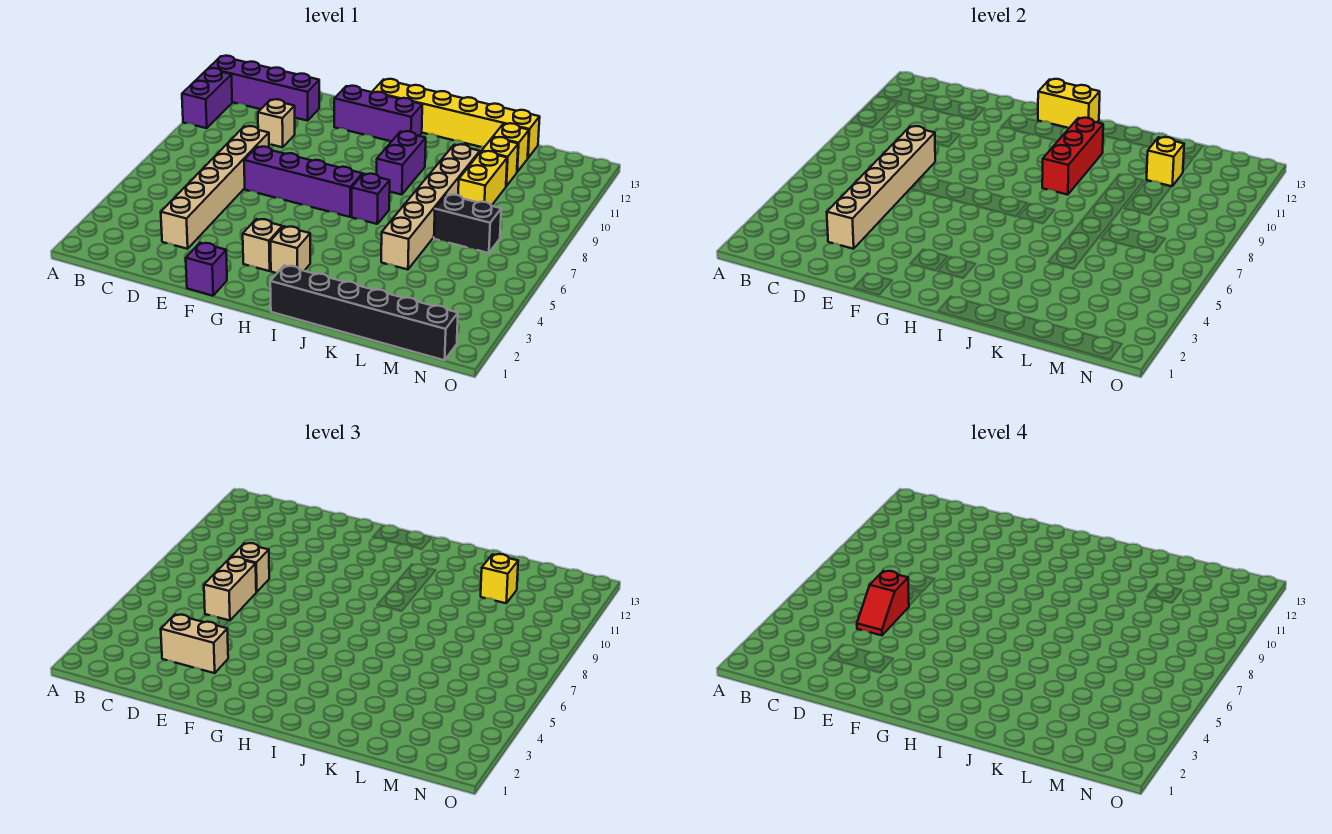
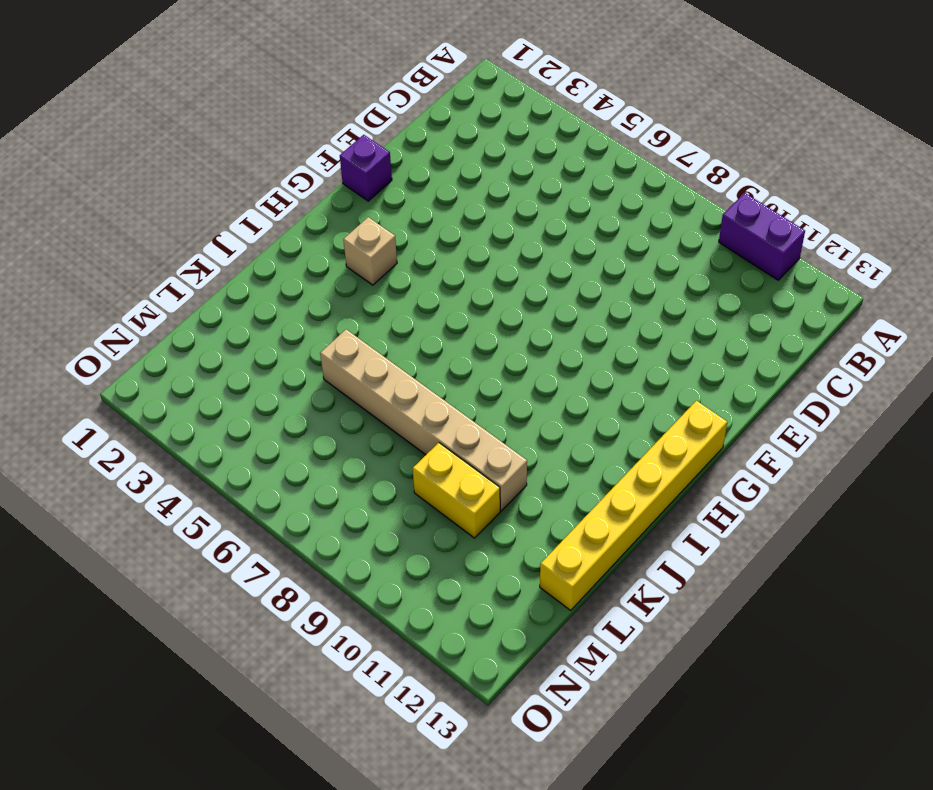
none -> purple 1x4 brick [209,56,319,121]
none -> tan 1x6 brick [161,126,269,249]
none -> tan 1x1 brick [258,99,295,147]

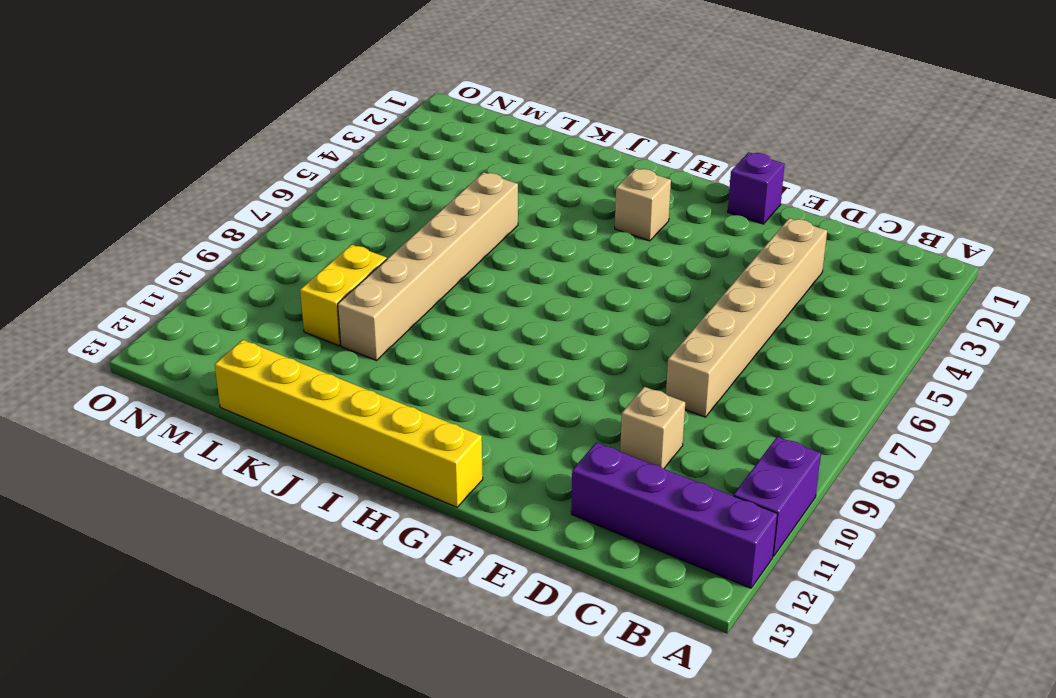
none -> purple 1x4 brick [244,147,362,217]
none -> purple 1x3 brick [334,86,422,141]
none -> tan 1x1 brick [243,219,282,271]

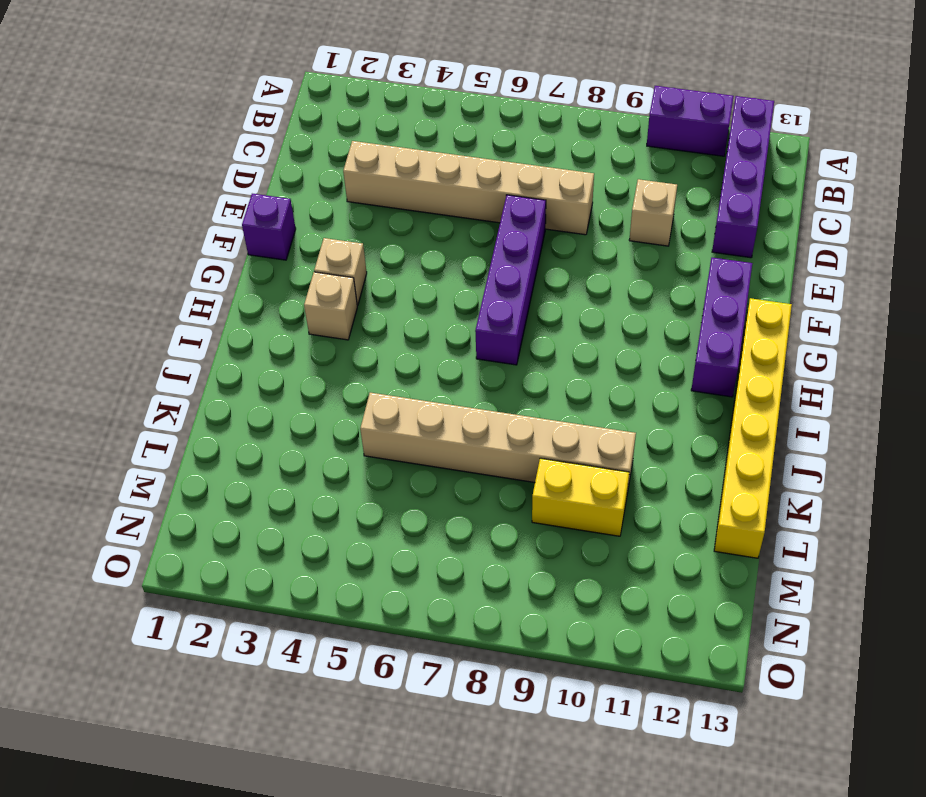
none -> black 1x6 brick [270,266,458,360]
none -> purple 1x1 brick [352,174,390,224]
none -> purple 1x2 brick [376,131,426,195]

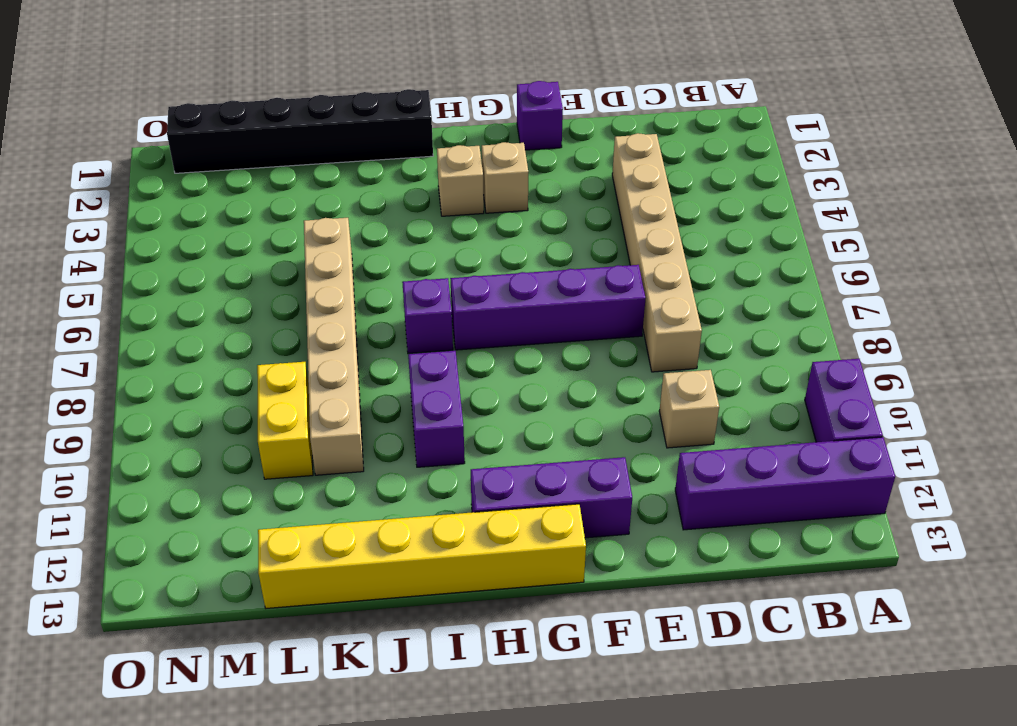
none -> black 1x2 brick [434,195,501,253]
none -> yellow 1x1 brick [482,137,518,186]
none -> yellow 1x1 brick [493,123,529,172]

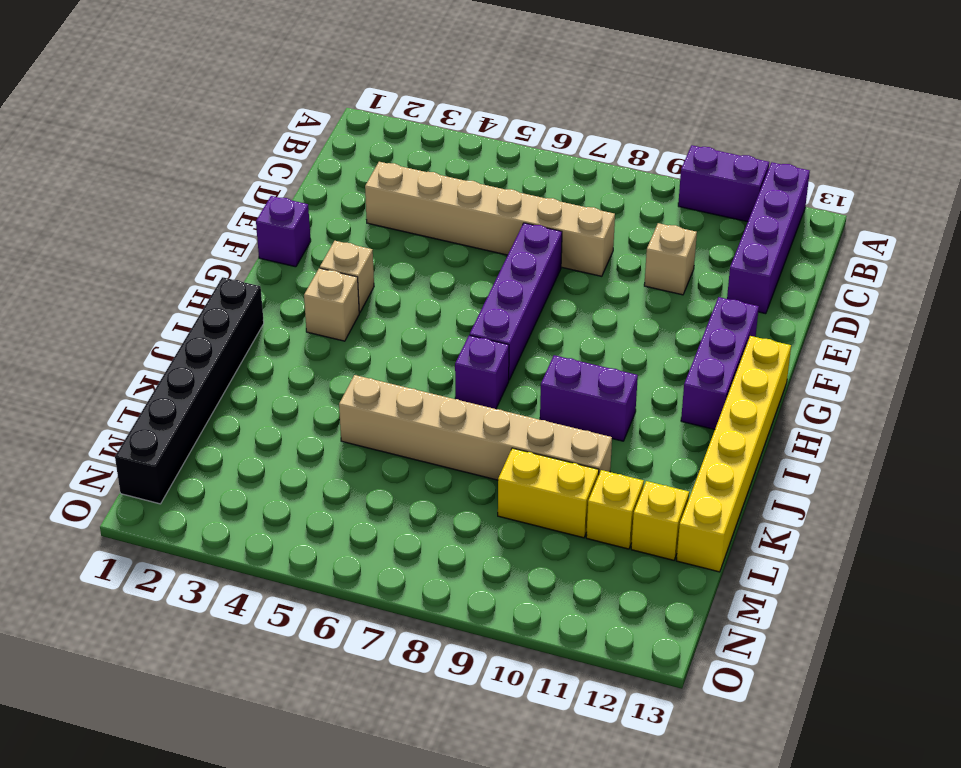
none -> black 1x2 brick [434,195,501,253]
none -> tan 1x6 brick [827,126,935,249]
none -> yellow 1x2 brick [1038,79,1100,128]

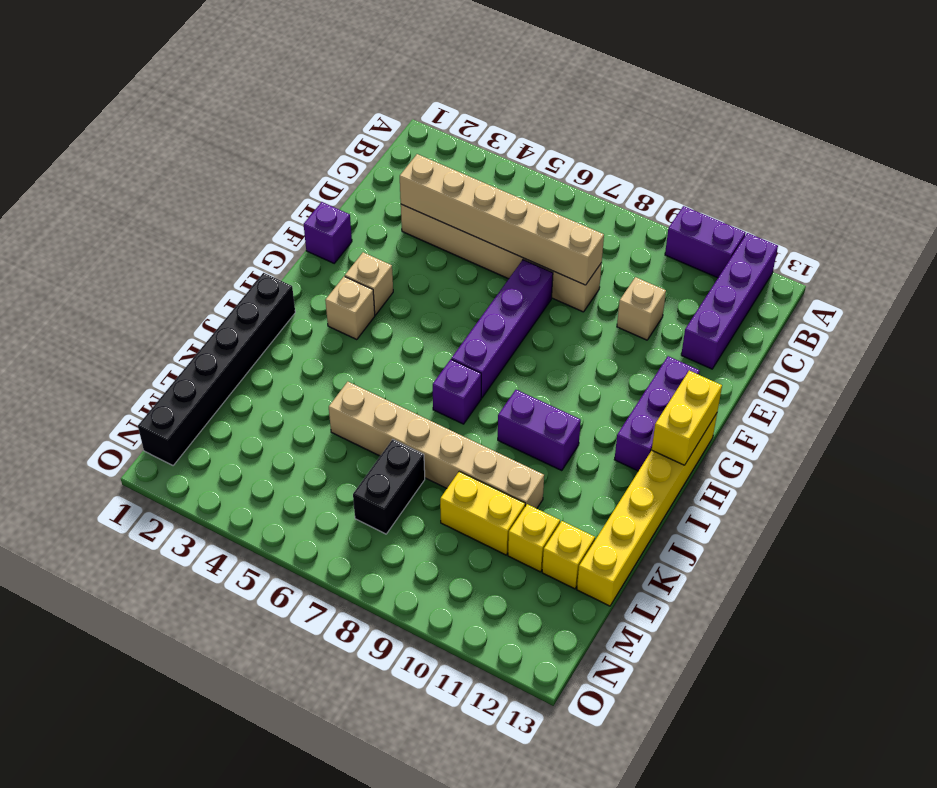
none -> red 1x3 brick [1042,118,1103,195]
none -> yellow 1x1 brick [1147,137,1184,186]
none -> tan 1x2 brick [161,615,228,673]

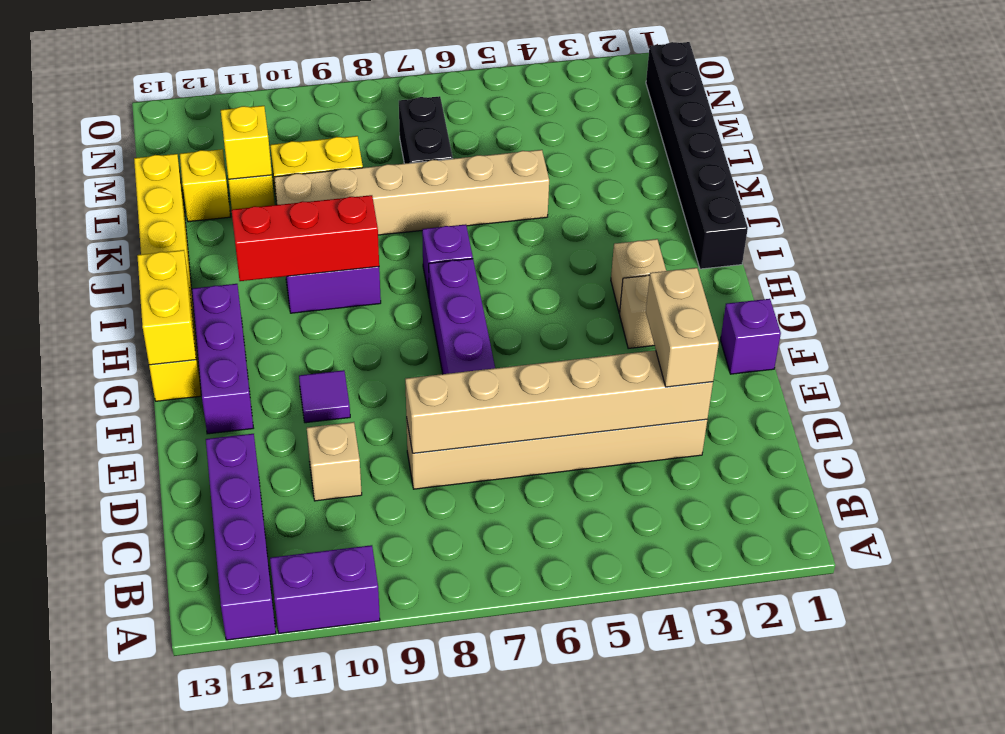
purple 1x1 tile [299,370,350,423] -> none
none -> tan 1x2 brick [204,557,256,621]
none -> tan 1x1 brick [231,543,269,592]
none -> yellow 1x1 brick [481,554,518,603]

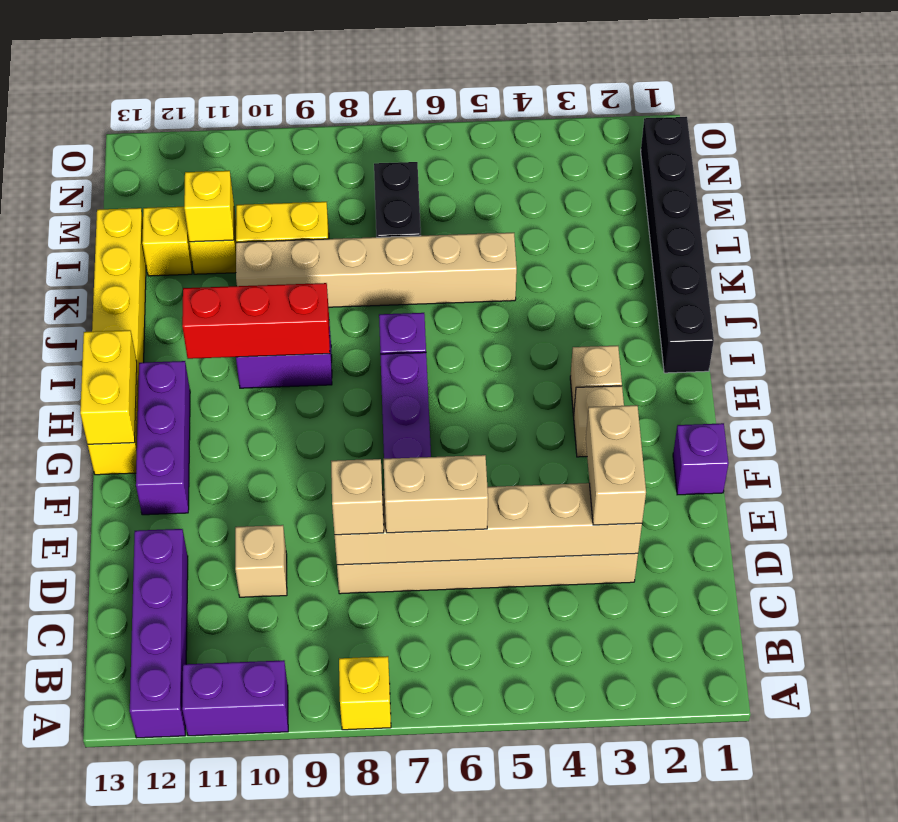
yellow 1x1 brick [339,656,391,730] -> yellow 1x1 brick moved to [481,554,518,603]
none -> red 1x2 slope [857,571,909,635]

